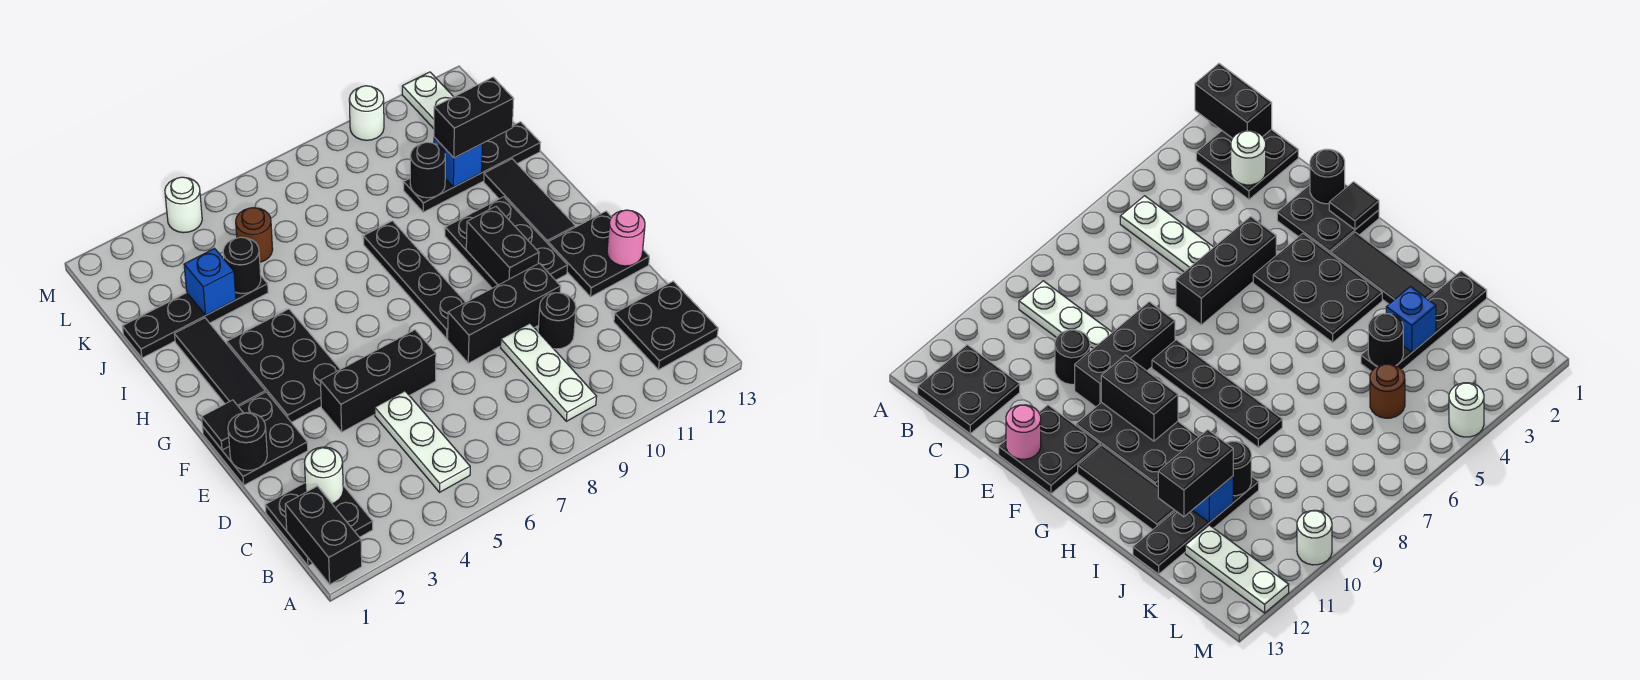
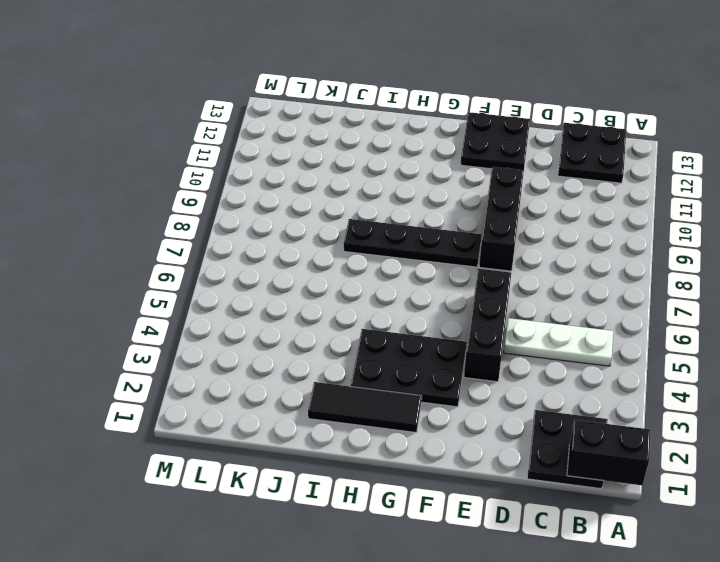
none -> white 1x3 plate [500,323,597,421]
none -> black 1x1 round brick [538,293,576,349]
none -> black 2x2 plate [202,392,308,485]
none -> black 2x3 plate [445,197,568,288]

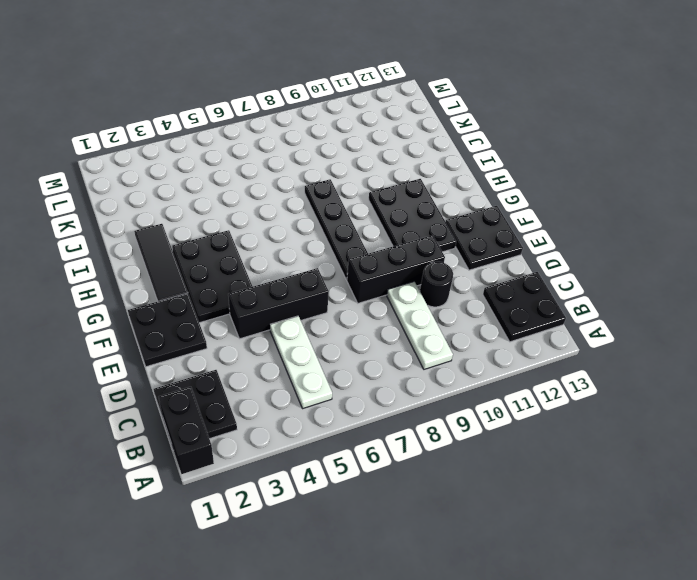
none -> black 1x3 tile [484,159,575,243]
none -> black 1x4 plate [122,276,268,358]
none -> black 1x4 plate [404,122,540,212]
none -> brown 1x1 round brick [236,208,273,262]

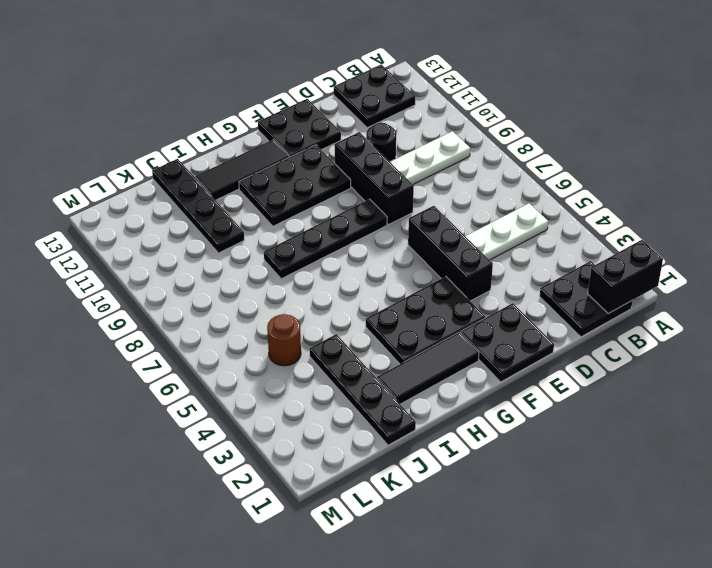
none -> white 1x3 plate [402,72,453,129]
none -> white 1x1 round brick [165,177,202,233]
none -> white 1x1 round brick [349,86,384,140]
none -> white 1x1 round brick [304,447,343,504]

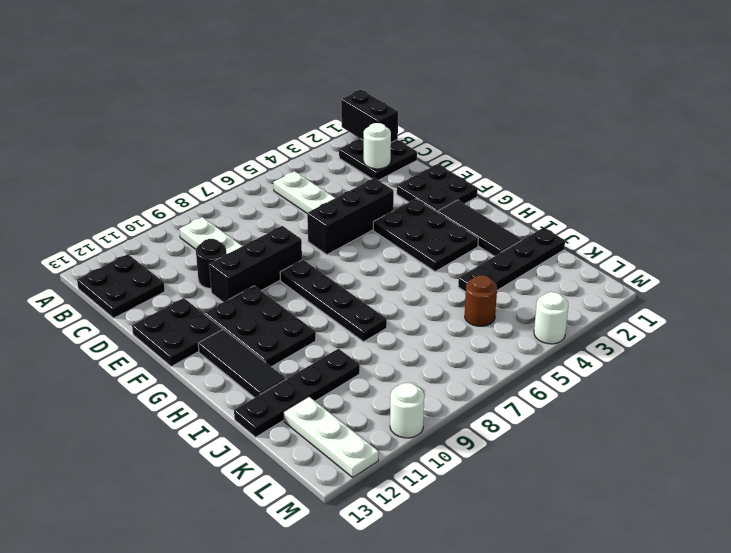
none -> black 1x1 round brick [228,413,267,470]
none -> pink 1x1 round brick [607,210,645,266]
none -> black 1x1 tile [202,400,243,450]
none -> black 1x2 brick [466,207,539,285]

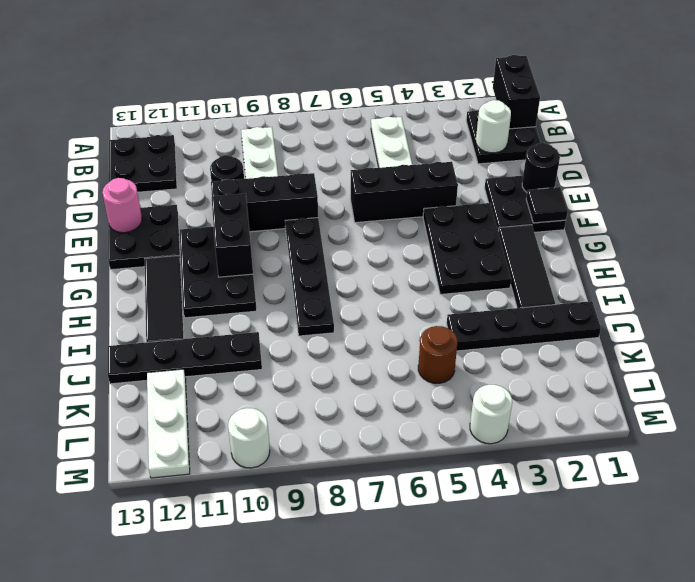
none -> blue 1x1 brick [184,248,236,315]
none -> black 1x1 round brick [223,237,261,293]
none -> black 1x1 round brick [410,142,445,198]
none -> blue 1x1 brick [434,137,482,187]

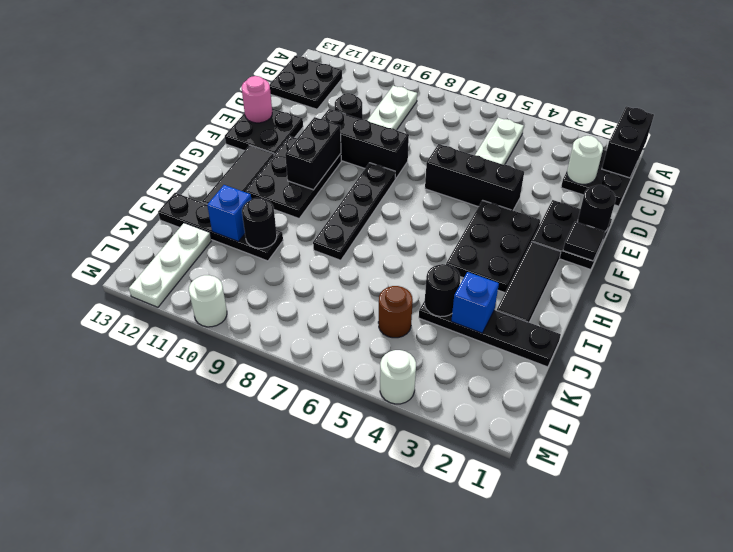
none -> black 1x2 brick [434,77,514,158]

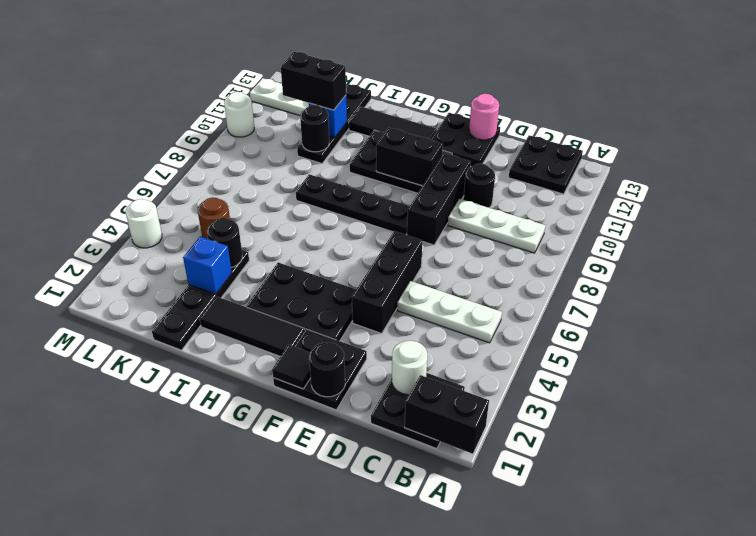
black 1x2 brick [281,52,346,110] -> black 1x2 brick turned to [434,77,514,158]

